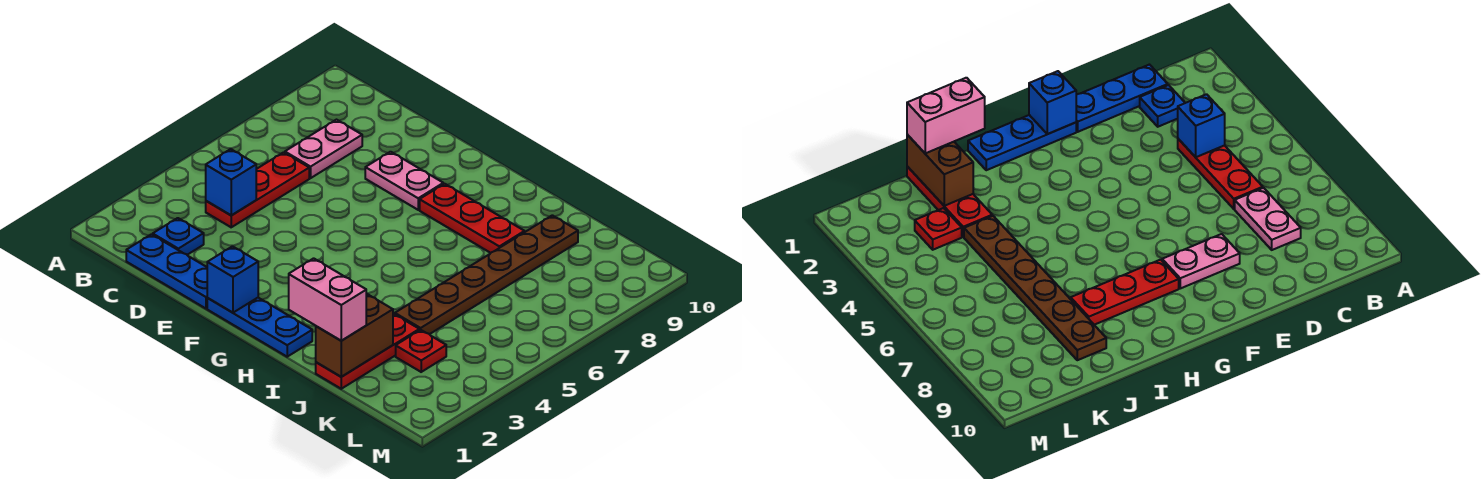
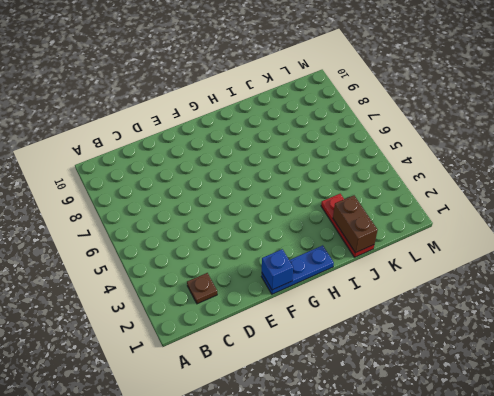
brown 1x1 plate [187,273,217,304] -> blue 1x1 plate [153,218,204,255]
none -> blue 1x3 plate [126,234,207,309]
none -> red 1x3 plate [206,152,309,227]
none -> pink 1x2 plate [285,120,362,178]

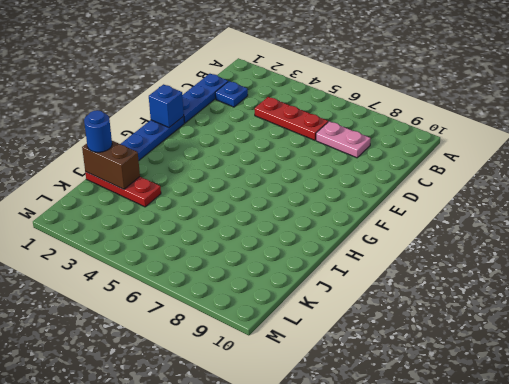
blue 1x1 round brick [84,110,112,152] -> pink 1x2 brick [289,258,366,341]
none -> pink 1x2 plate [365,152,443,210]
none -> red 1x3 plate [420,184,525,253]
none -> brown 1x6 plate [395,215,578,334]

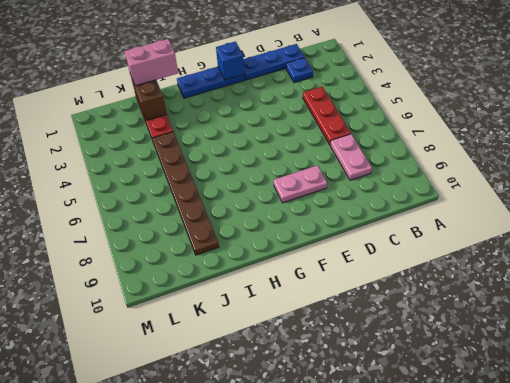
none -> red 1x3 plate [420,184,525,253]
none -> red 1x1 plate [396,330,446,372]
none -> blue 1x1 brick [206,149,256,215]

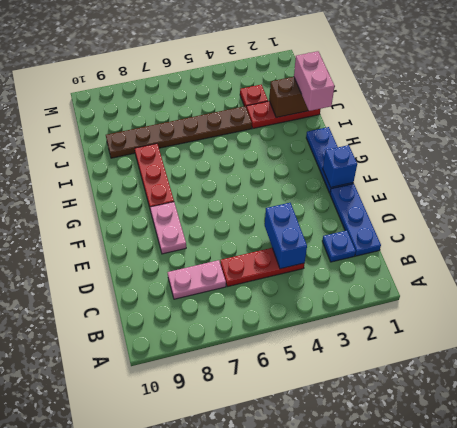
blue 1x2 brick [265,203,307,269] -> blue 1x1 brick [206,149,256,215]

